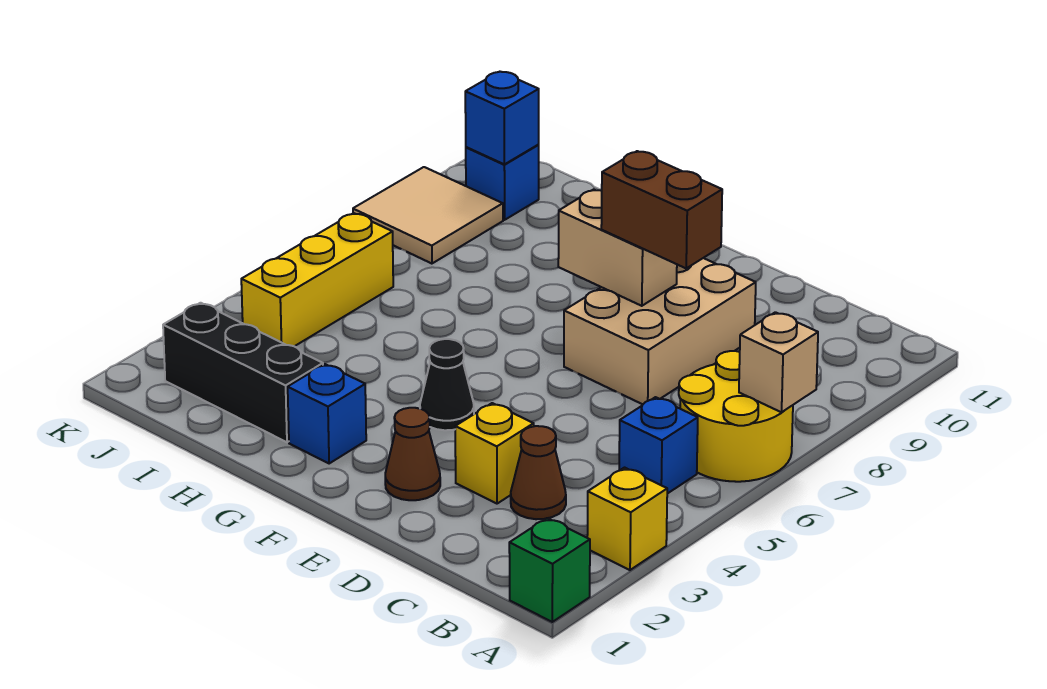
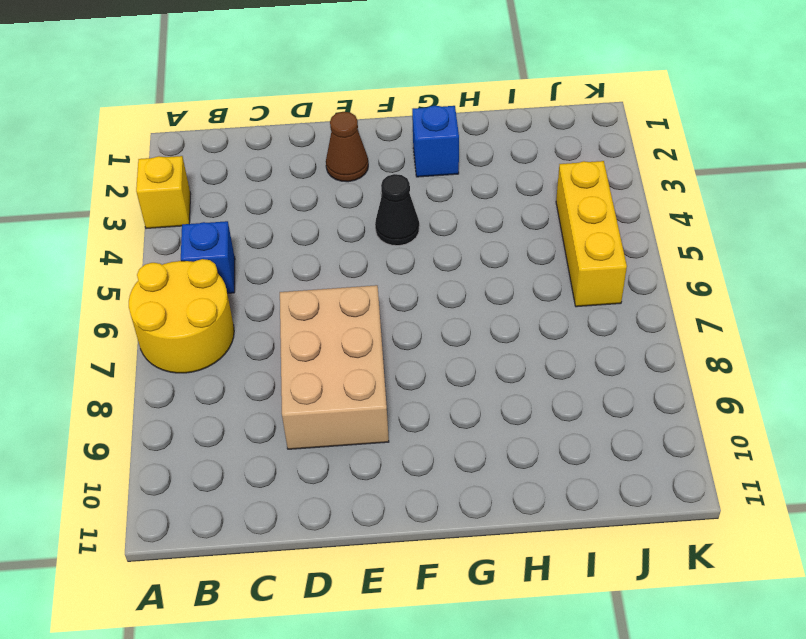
none -> green 1x1 brick [509,518,590,622]
none -> brown 1x1 cone [511,426,566,519]
none -> yellow 1x1 brick [455,403,534,504]

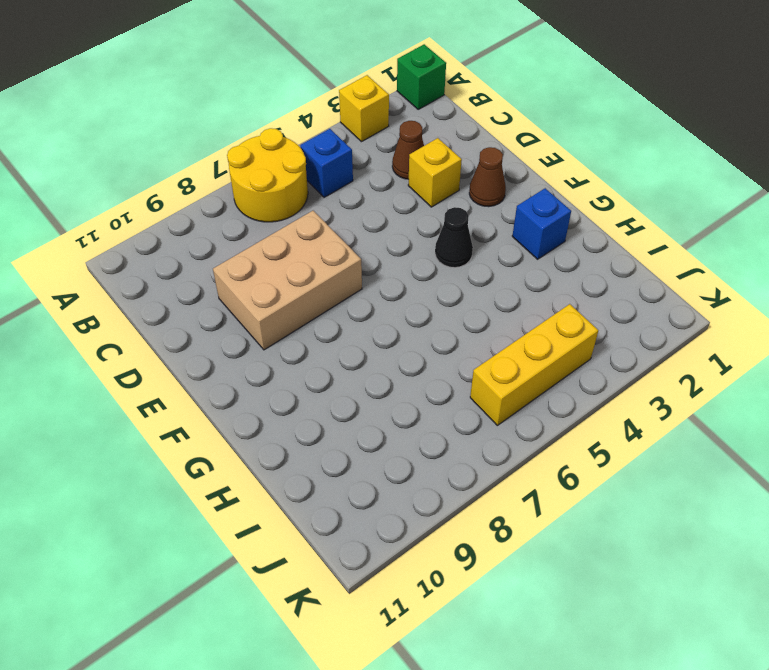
none -> black 1x3 brick [163,303,323,442]
none -> tan 2x2 tile [353,167,503,264]
none -> blue 1x1 brick [466,145,539,220]

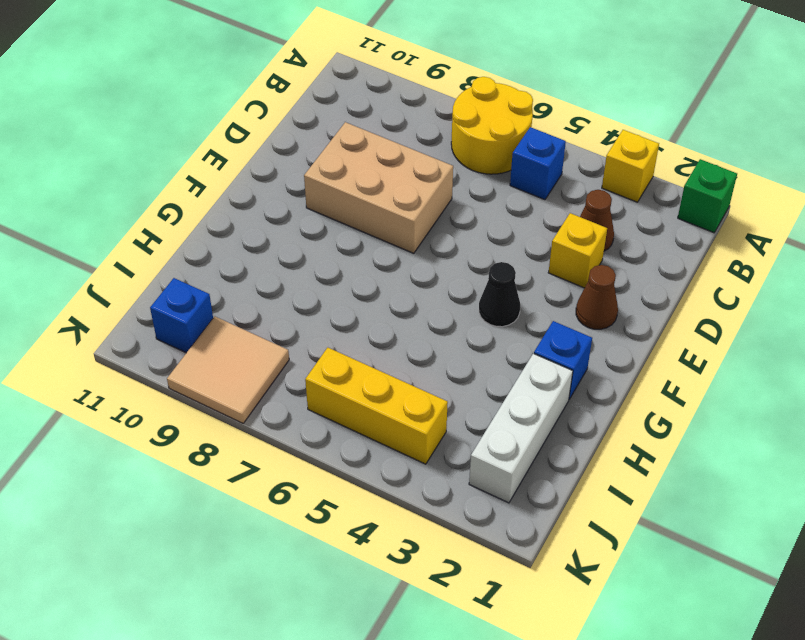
white 1x3 brick [469,354,573,503] -> black 1x3 brick [163,303,323,442]
none -> tan 1x1 brick [739,312,818,412]
none -> tan 1x2 brick [558,189,677,306]
none -> blue 1x1 brick [465,72,539,164]

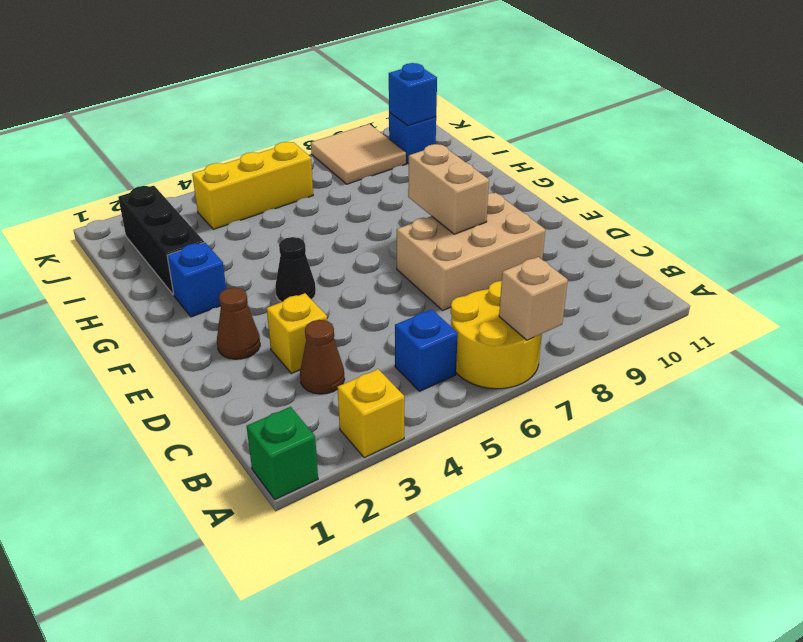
none -> brown 1x2 brick [601,151,722,268]

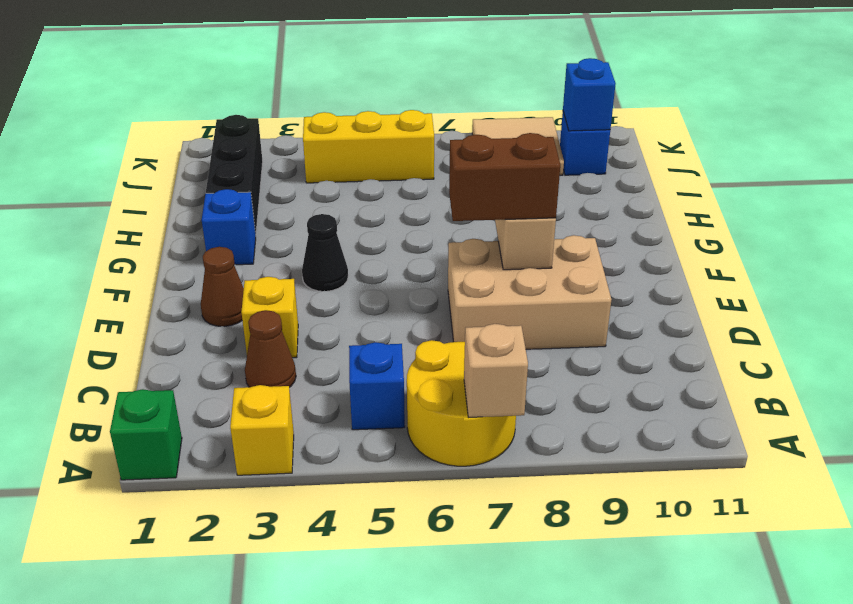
brown 1x2 brick [449,133,560,221] -> brown 1x2 brick turned to [601,151,722,268]

